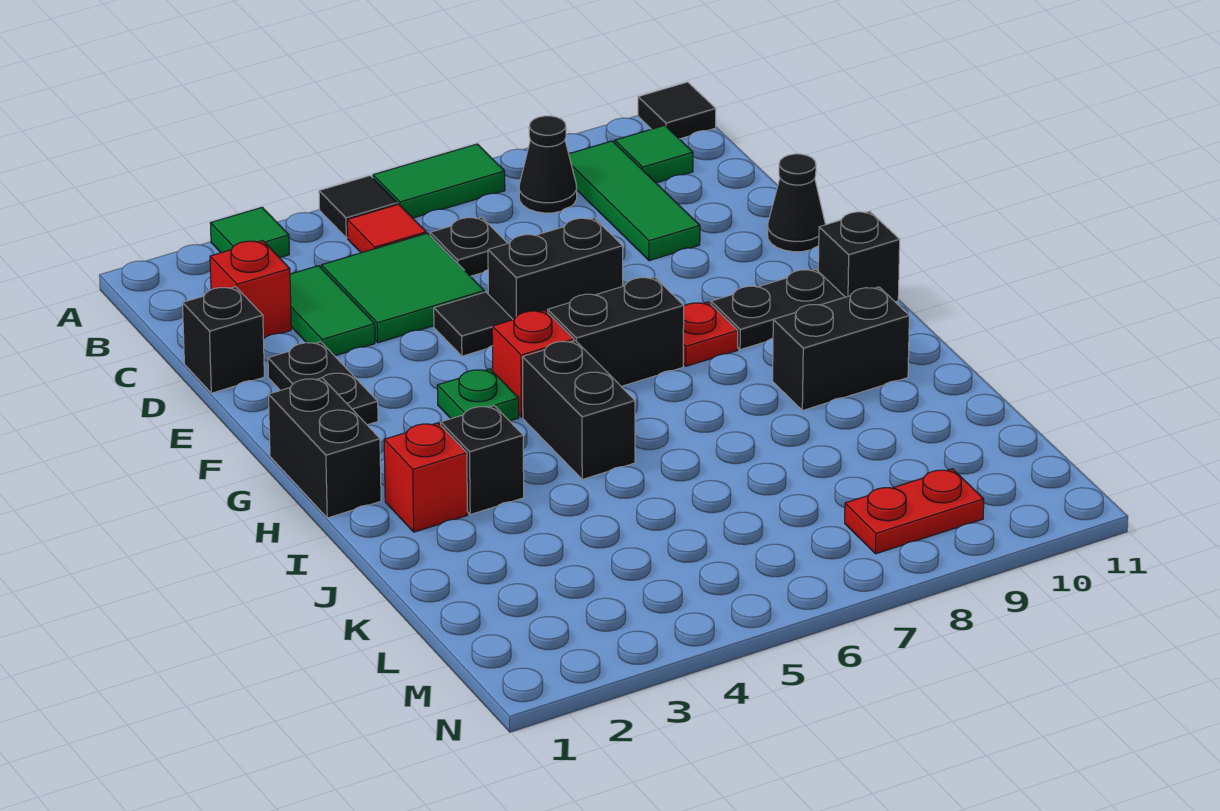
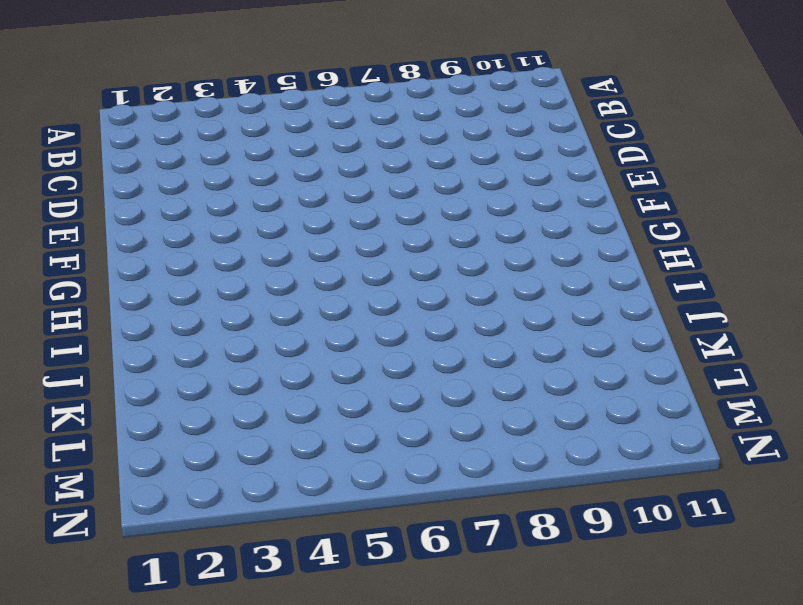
none -> green 1x1 tile [210,207,289,258]
none -> black 1x1 tile [319,176,397,238]
none -> green 1x2 tile [373,144,505,218]

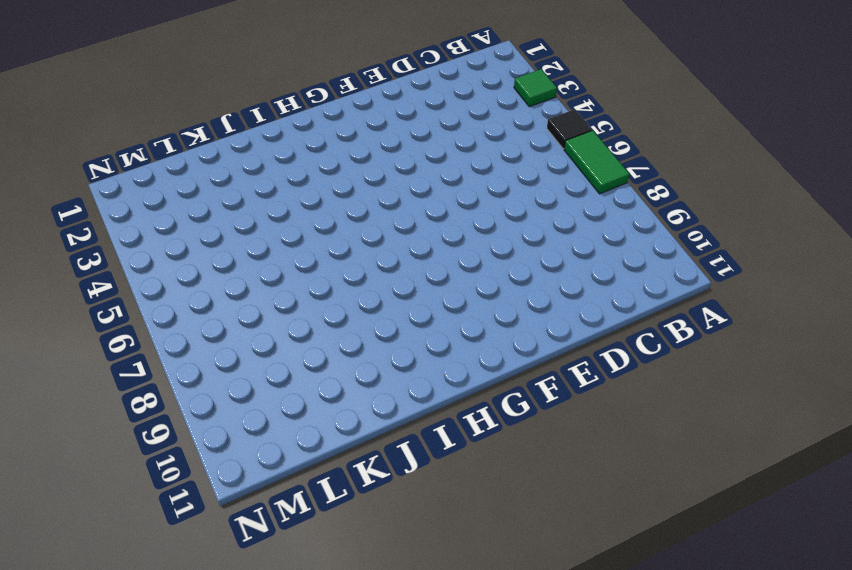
none -> black 1x1 tile [638,82,716,139]
none -> red 1x1 tile [347,204,426,253]
none -> black 1x1 cone [519,116,577,213]

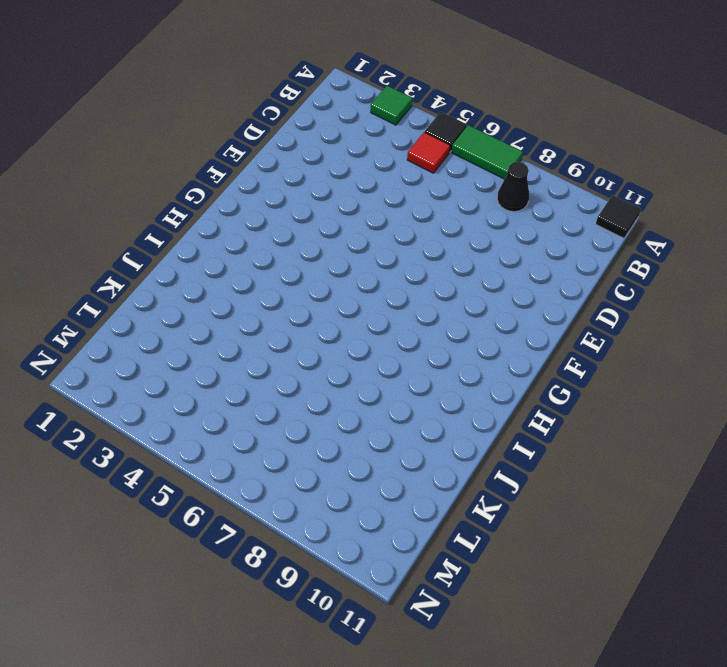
none -> green 1x3 tile [569,141,700,261]
none -> green 1x1 tile [615,125,693,183]
none -> red 1x1 brick [210,241,291,339]

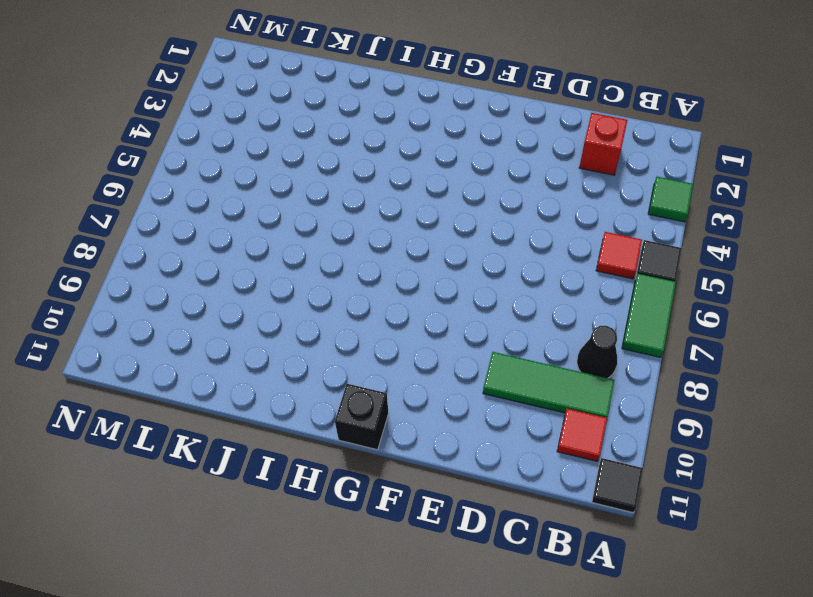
red 1x1 tile [557,409,607,461] -> green 1x1 tile [615,125,693,183]
none -> green 1x2 tile [290,266,375,356]
none -> green 2x2 tile [321,233,484,343]
none -> black 1x1 plate [430,217,508,276]

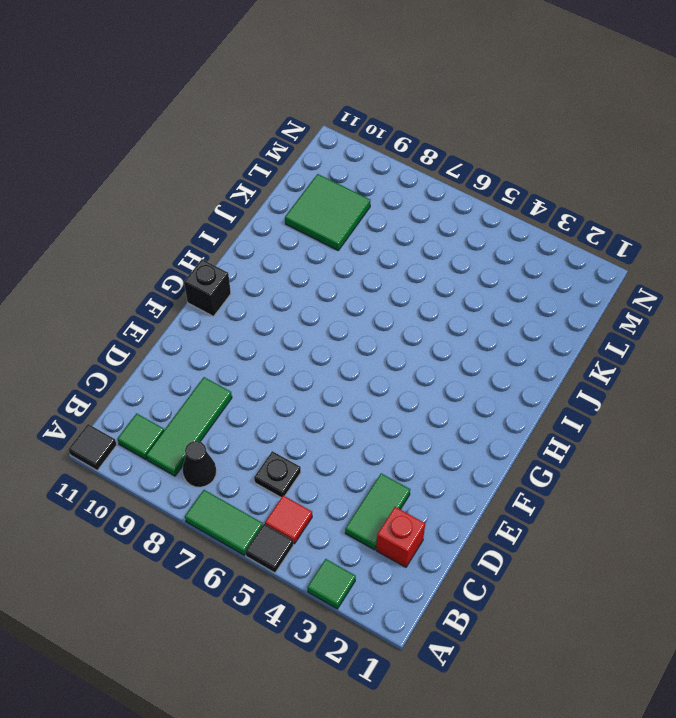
green 2x2 tile [285,174,370,250] -> green 2x2 tile moved to [321,233,484,343]
none -> black 1x1 brick [183,287,264,393]
none -> black 1x2 plate [268,342,378,425]
none -> black 1x1 tile [434,292,513,356]

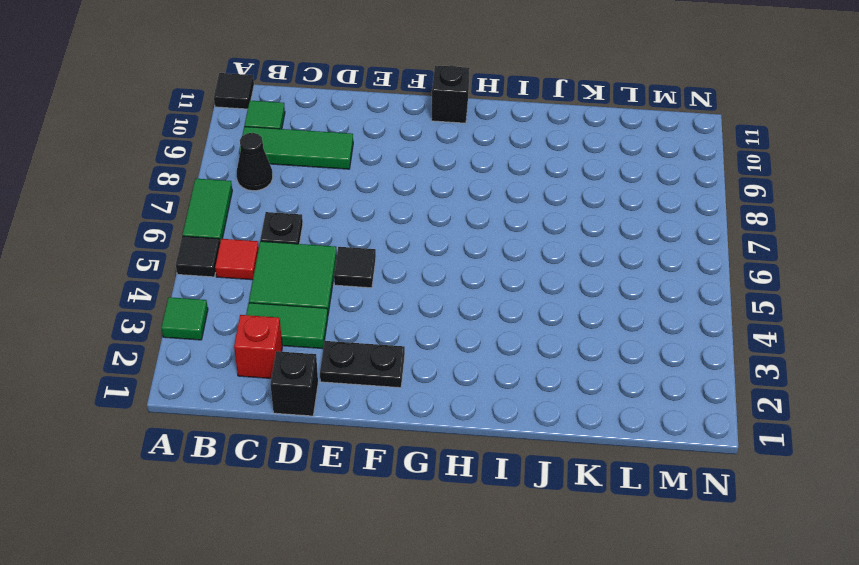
none -> black 1x2 brick [488,218,623,320]
none -> black 1x1 cone [768,154,825,252]
none -> black 1x2 brick [269,378,381,518]

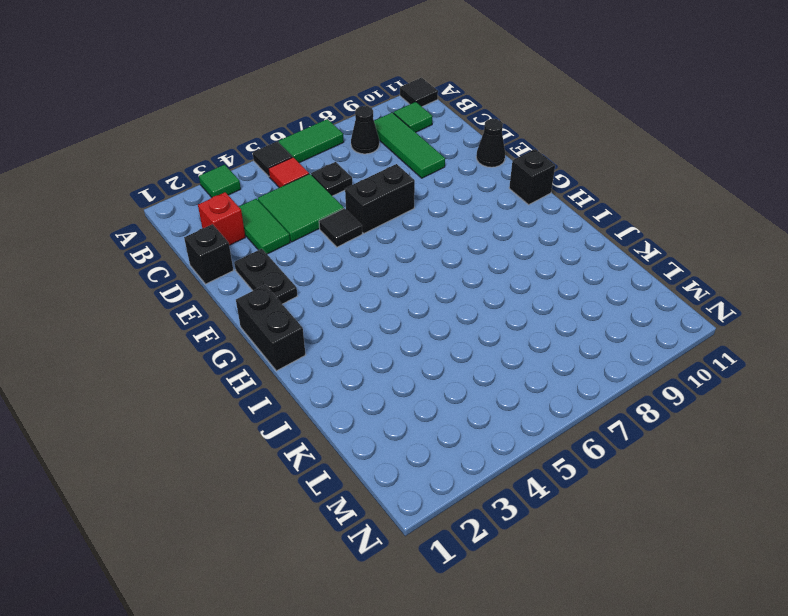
none -> green 1x1 plate [437,369,519,421]
none -> red 1x1 brick [492,310,574,417]
none -> black 1x2 brick [548,277,684,386]

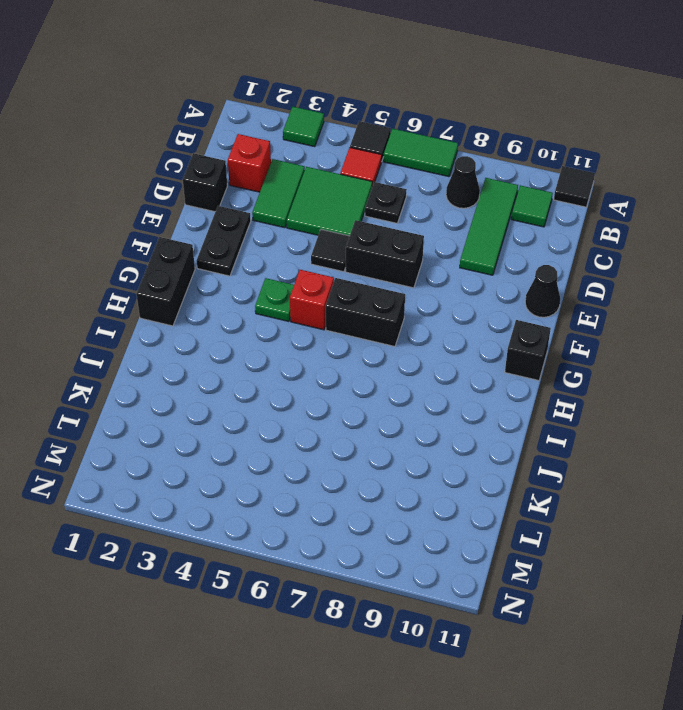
none -> red 1x1 plate [683,302,738,366]
none -> black 1x2 plate [711,269,845,350]
none -> black 1x2 brick [522,341,635,479]

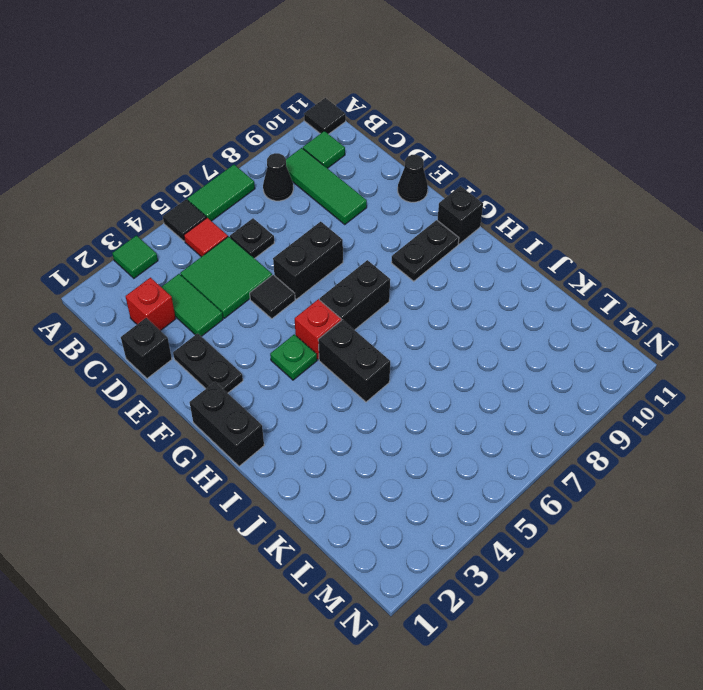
none -> red 1x1 plate [683,302,738,366]
none -> red 1x1 brick [384,423,467,532]
none -> black 1x1 brick [441,406,524,514]

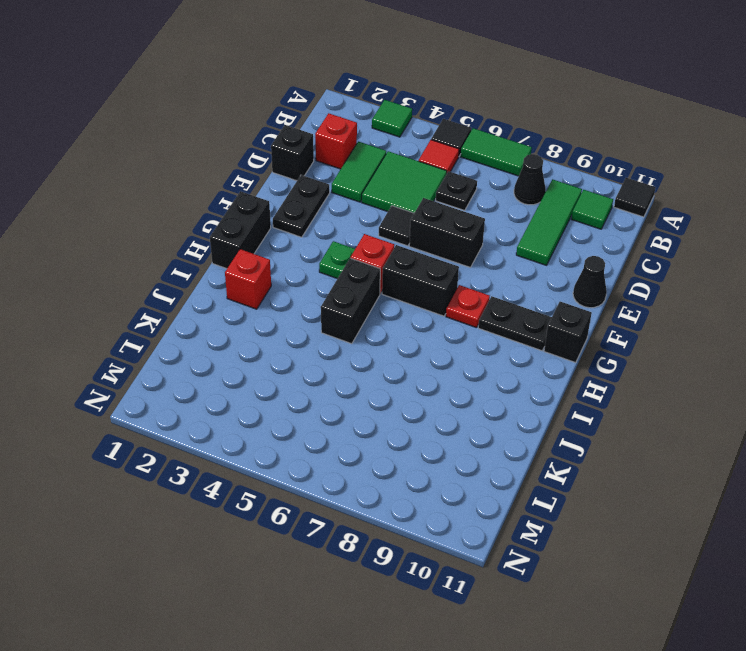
none -> black 1x1 brick [441,406,524,514]
none -> black 1x2 brick [773,287,909,410]
none -> red 1x2 plate [845,469,984,554]

